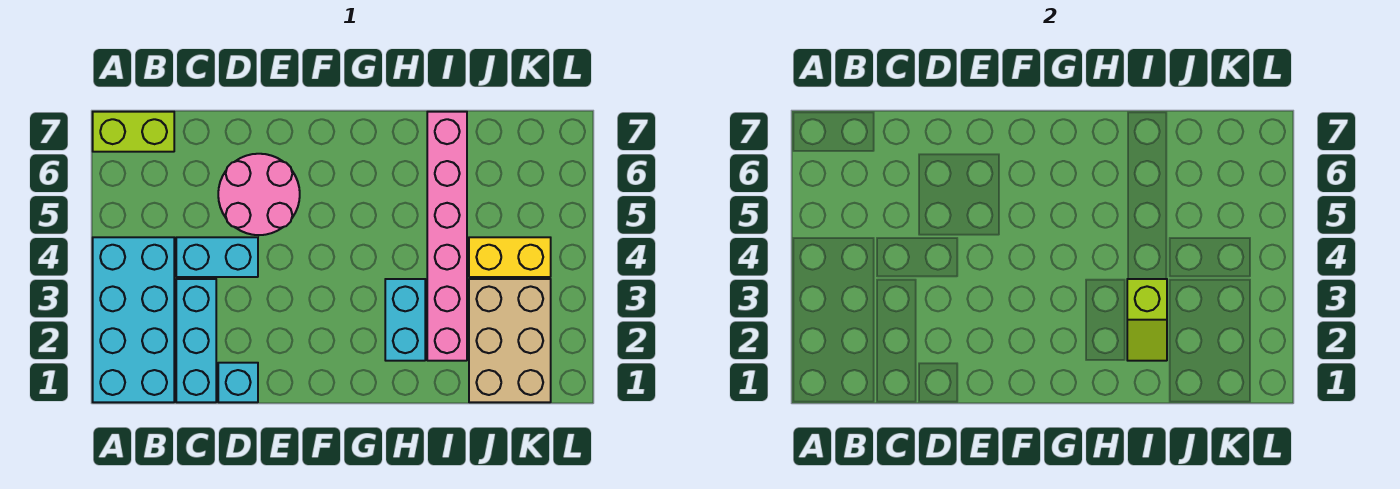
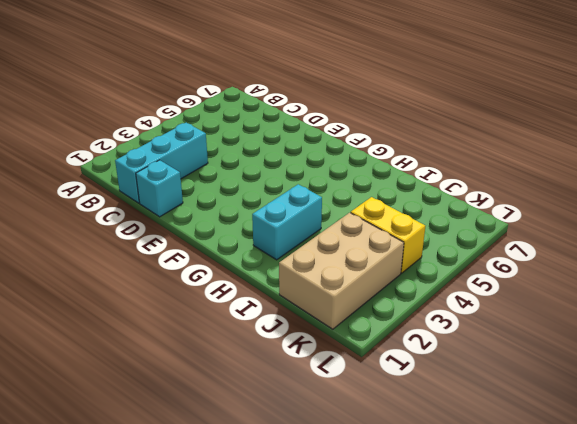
none -> cyan 2x4 brick [93,237,174,402]
none -> lime 1x2 brick [93,112,174,152]

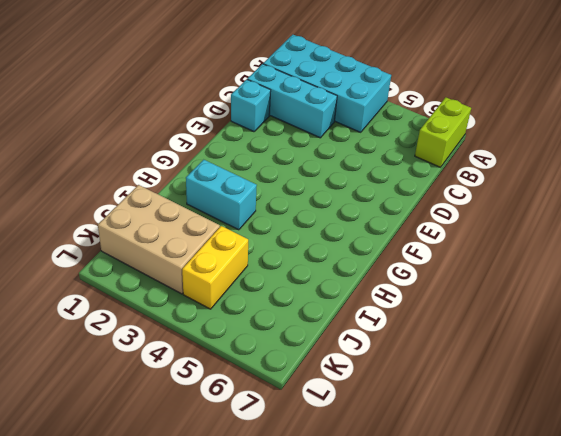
none -> cyan 1x2 brick [176,237,258,277]
none -> pink 2x2 round brick [218,154,300,235]

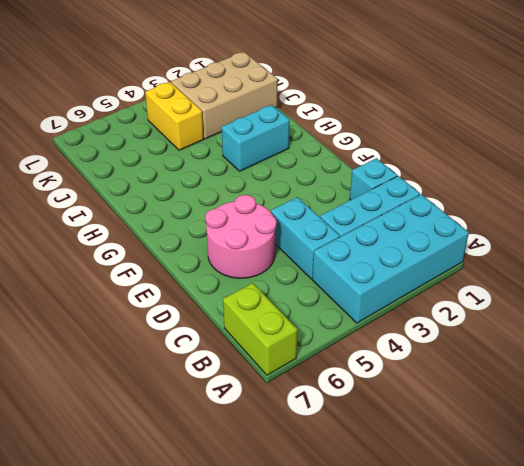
none -> pink 1x6 brick [427,112,467,361]
none -> lime 1x2 slope [1127,279,1167,361]

